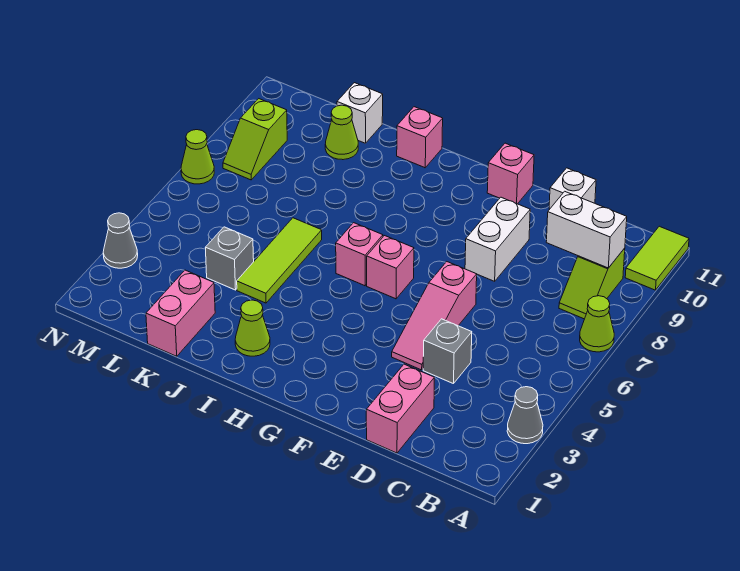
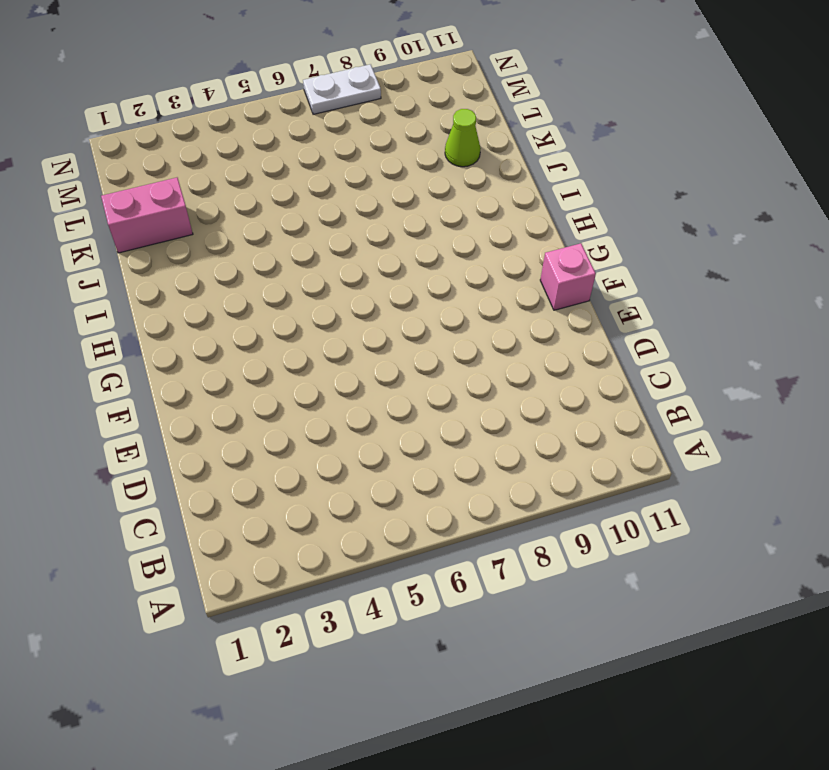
white 1x2 plate [303,64,381,114] -> lime 1x1 cone [181,130,214,184]
none -> grey 1x1 cone [507,387,543,444]
none -> lime 1x1 cone [580,296,614,352]
none -> lime 1x2 tile [625,226,689,290]

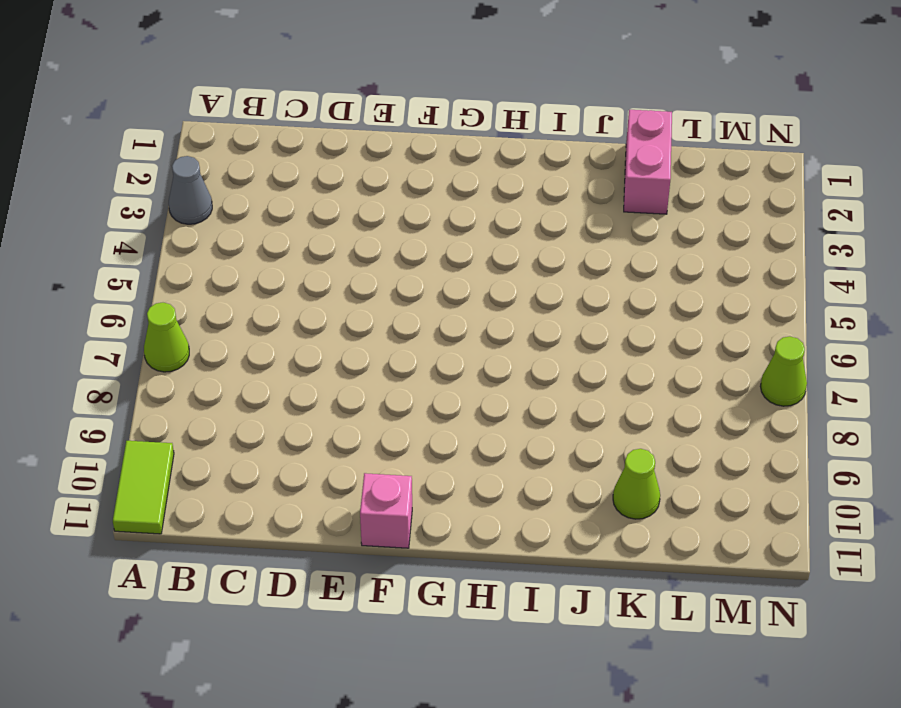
none -> lime 1x2 slope [559,248,625,319]
none -> pink 1x2 brick [366,364,435,453]
none -> grey 1x1 brick [423,319,472,384]

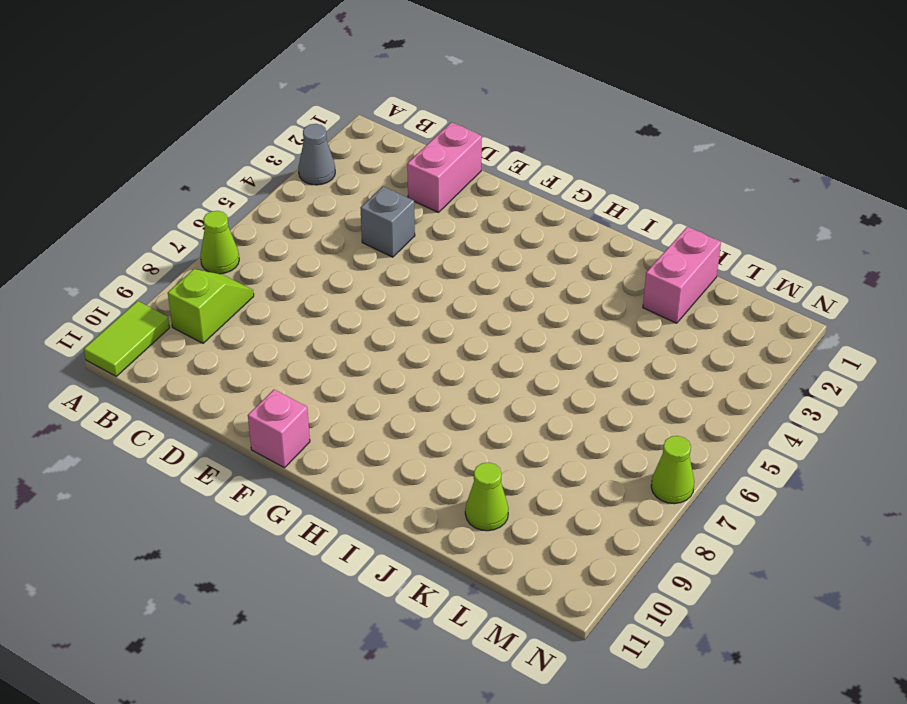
none -> white 1x1 brick [549,168,596,209]
none -> pink 1x3 slope [392,262,477,370]
none -> white 1x2 brick [465,197,530,281]

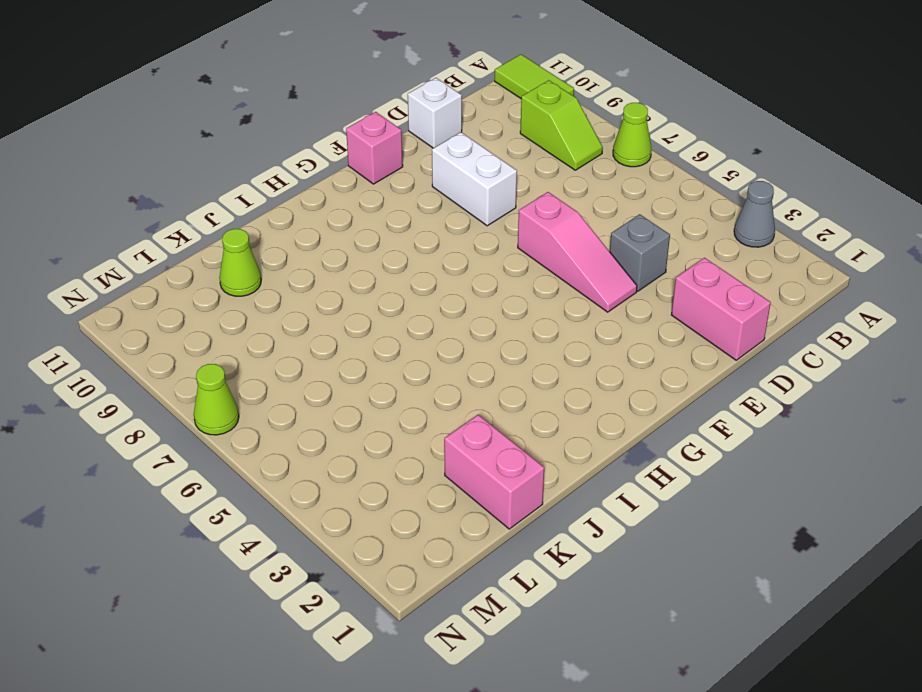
none -> pink 1x1 brick [367,236,414,299]
none -> pink 1x1 brick [336,223,383,286]
none -> lime 1x1 cone [235,300,270,356]

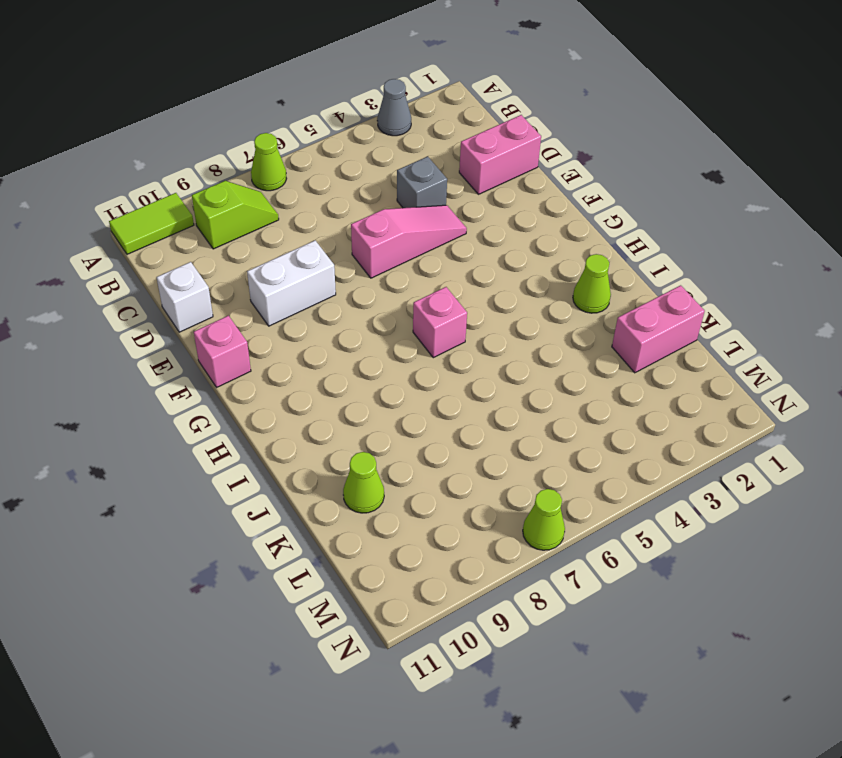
none -> pink 1x1 brick [367,236,414,299]
none -> pink 1x1 brick [397,107,443,168]
none -> lime 1x3 tile [237,218,322,303]

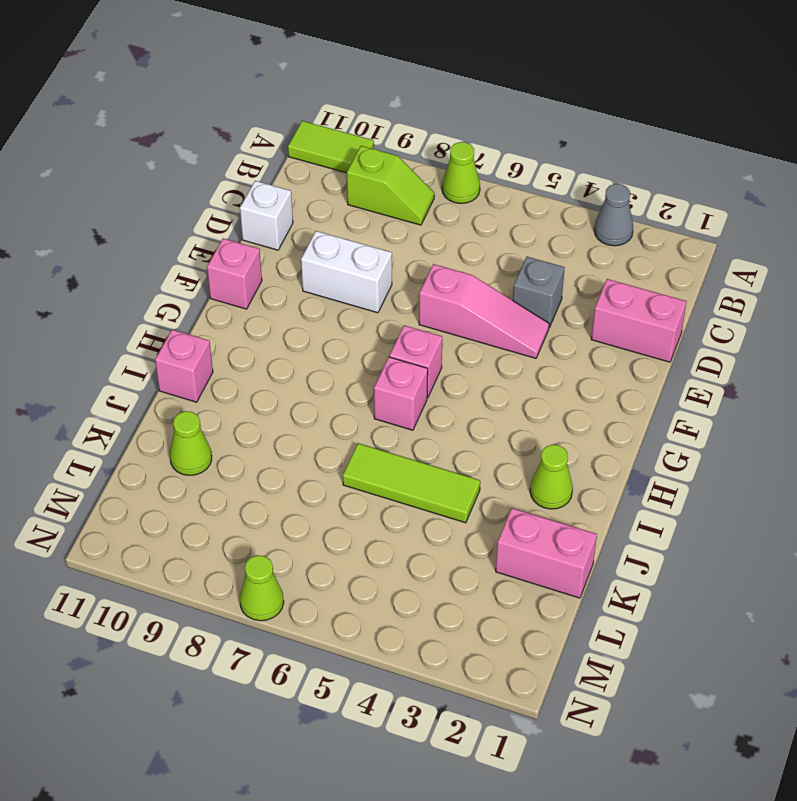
none -> grey 1x1 brick [205,227,254,290]
none -> white 1x1 brick [337,83,383,143]
none -> lime 1x2 slope [223,99,287,180]

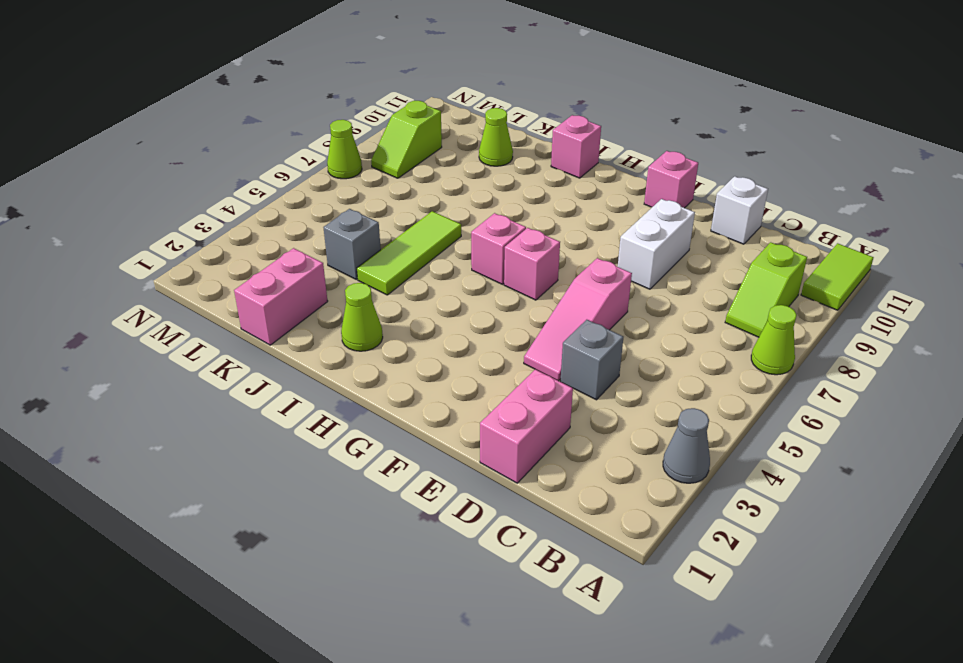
none -> white 1x1 brick [337,83,383,143]
none -> grey 1x1 cone [103,213,138,268]
none -> white 1x2 brick [546,191,627,268]

